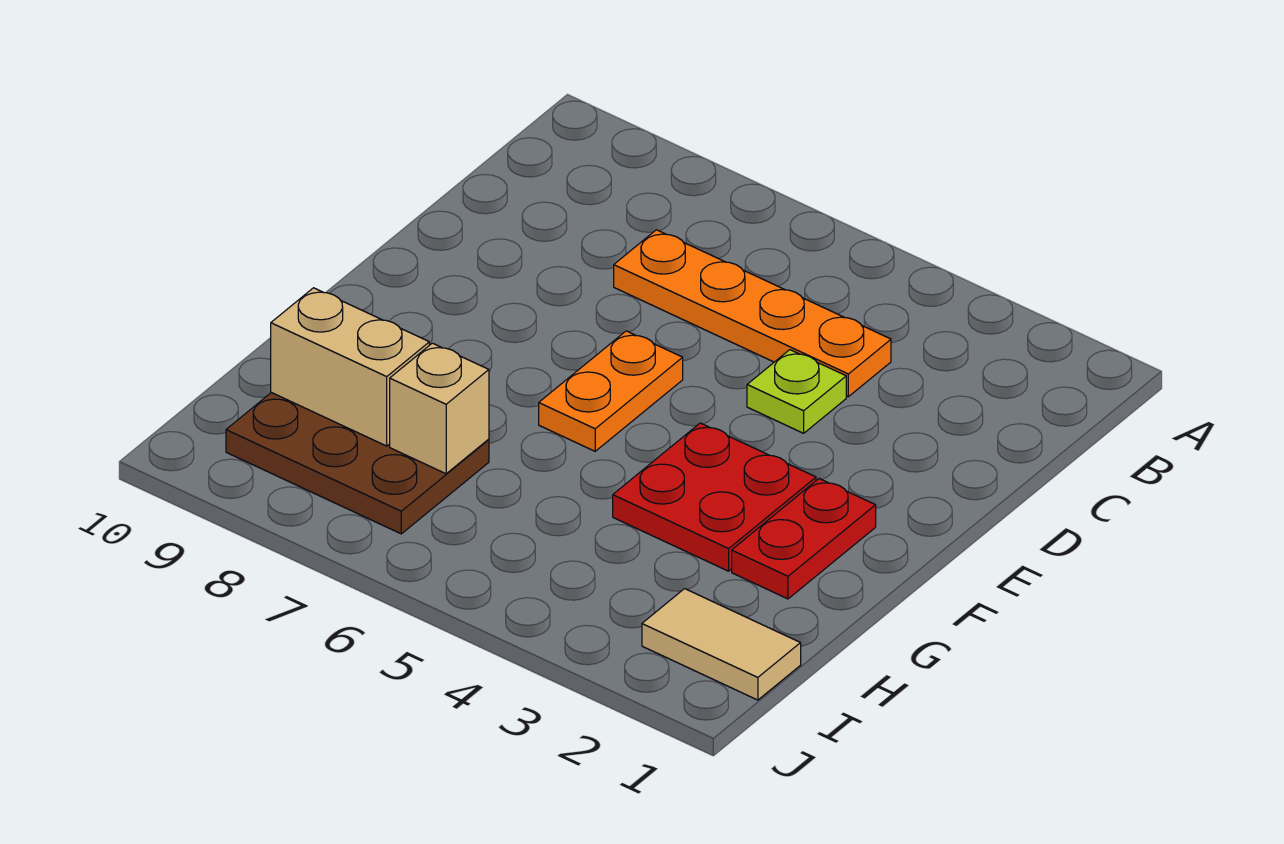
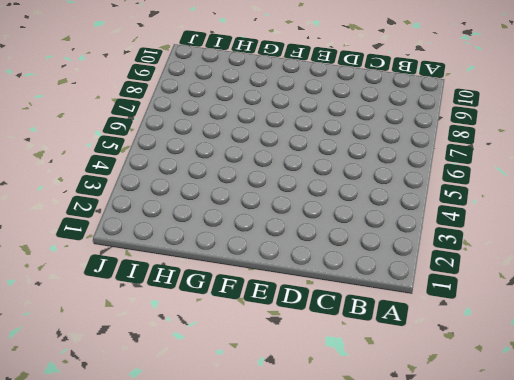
none -> orange 1x4 plate [614,230,891,397]
none -> lime 1x1 plate [747,350,846,433]

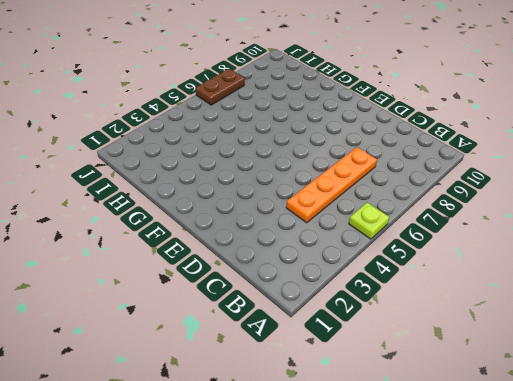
lime 1x1 plate [349,202,389,239] -> lime 1x1 plate moved to [747,350,846,433]
brown 1x2 plate [196,69,245,105] -> none
none -> orange 1x2 plate [539,331,683,451]
none -> red 1x2 plate [732,479,876,599]

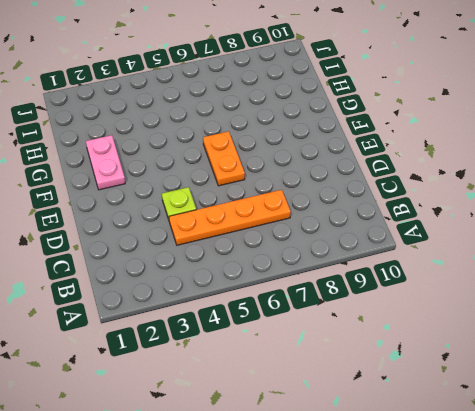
pink 1x2 plate [86,135,125,190] -> red 1x2 plate [732,479,876,599]
none -> red 2x2 plate [613,423,816,571]
none -> brown 2x3 plate [226,392,489,534]

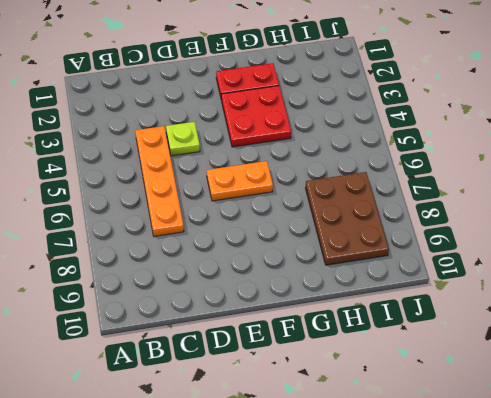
none -> tan 1x2 tile [642,589,801,700]
none -> tan 1x1 brick [390,343,489,474]

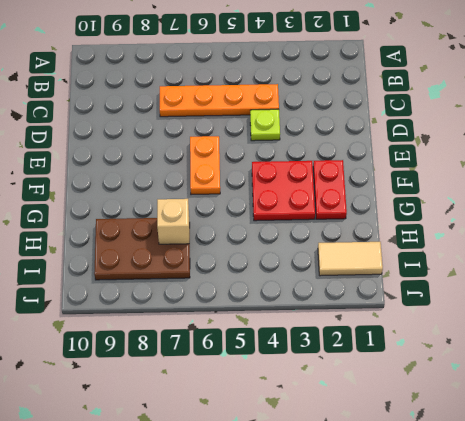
none -> tan 1x2 brick [271,288,429,446]

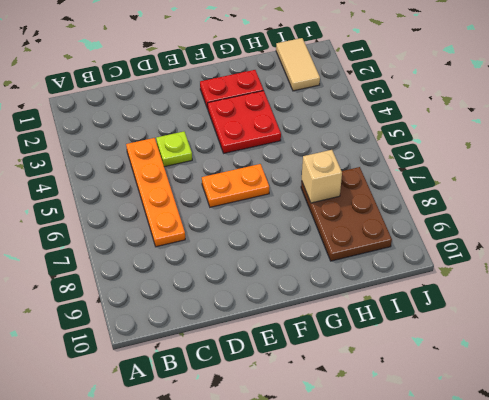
none -> tan 1x2 brick [271,288,429,446]

